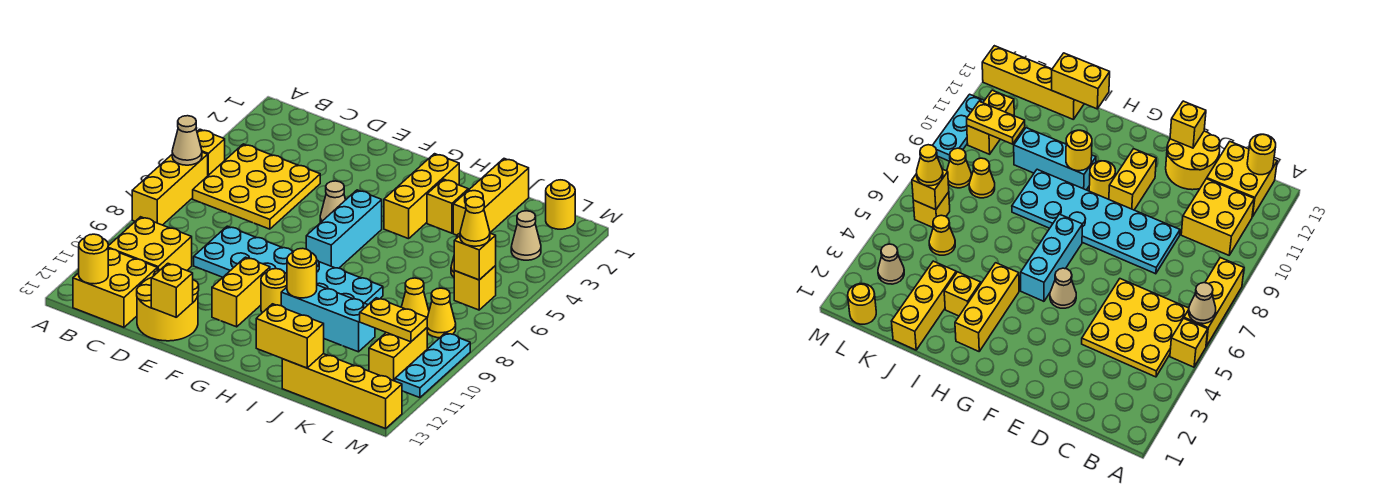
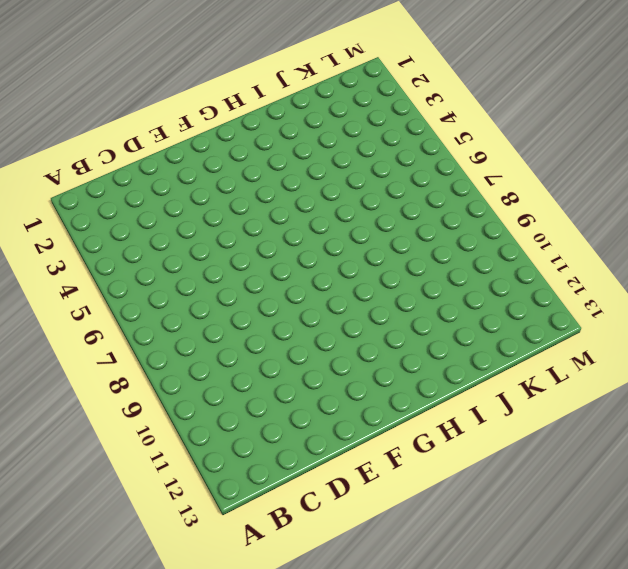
none -> yellow 1x1 brick [197,129,225,175]
none -> yellow 1x3 brick [132,152,208,225]
none -> yellow 3x3 plate [193,144,320,229]
none -> yellow 2x2 brick [108,217,192,271]

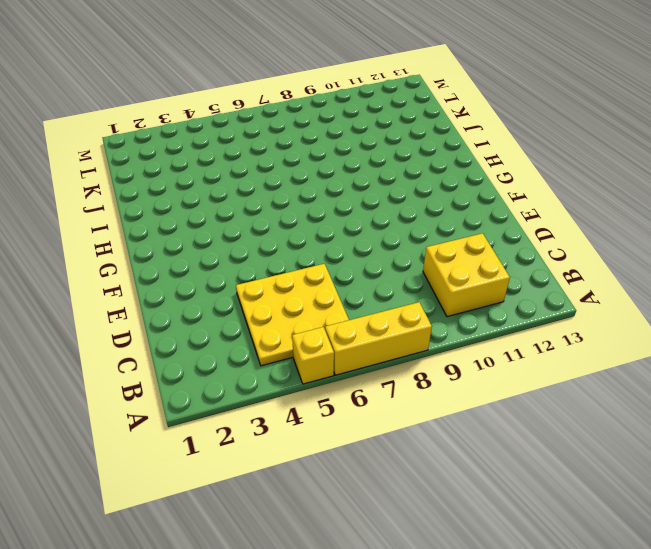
none -> yellow 2x2 brick [73,249,157,327]
none -> cyan 2x6 plate [194,226,383,305]
none -> yellow 2x2 round brick [137,270,199,341]
none -> tan 1x1 cone [320,181,346,223]

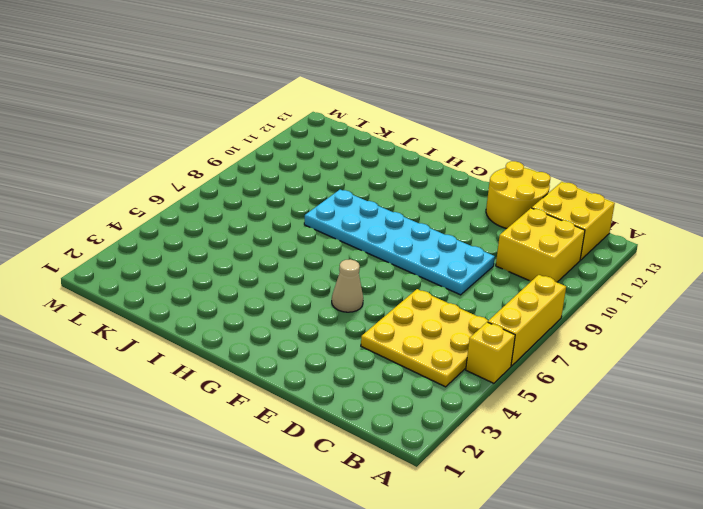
none -> yellow 1x2 brick [212,257,270,327]
none -> cyan 1x3 brick [306,190,382,268]
none -> yellow 1x1 round brick [261,269,287,313]
none -> yellow 1x3 brick [384,154,459,239]

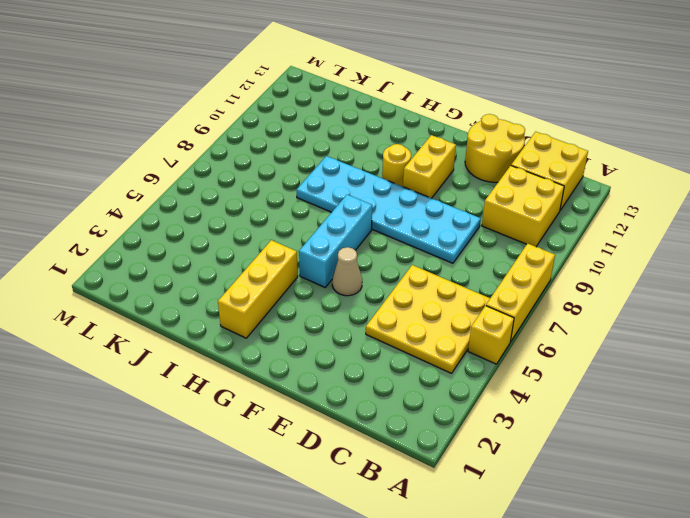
none -> cyan 1x3 brick [281,285,375,352]
none -> yellow 1x1 brick [427,179,468,233]
none -> yellow 1x3 brick [453,159,529,235]
none -> yellow 1x4 brick [282,354,402,429]

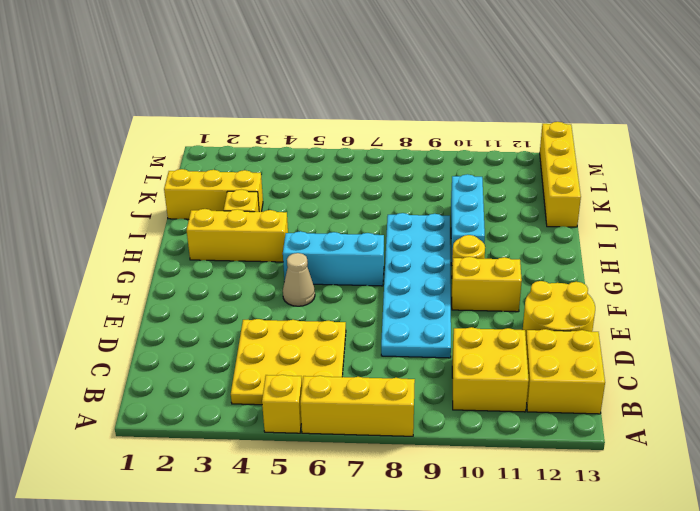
none -> yellow 1x1 cone [929,215,955,255]
none -> yellow 1x1 cone [402,278,429,317]
none -> yellow 1x1 round brick [546,180,575,229]
none -> tan 1x1 cone [511,211,541,260]

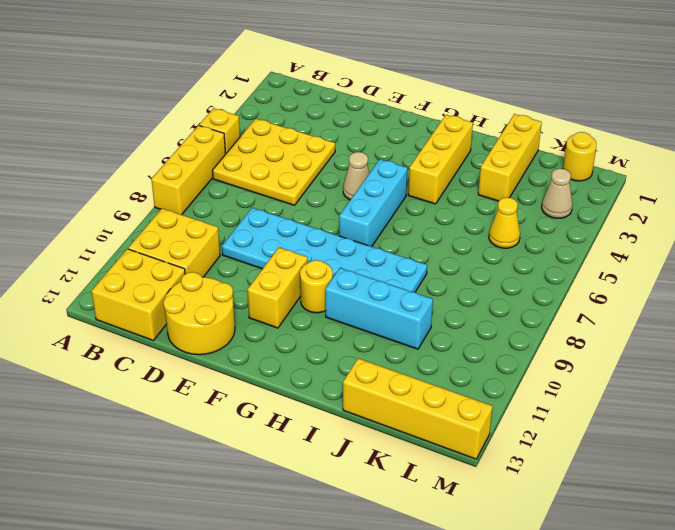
none -> yellow 1x1 brick [427,179,468,233]
none -> yellow 1x1 cone [402,278,429,317]
none -> yellow 1x1 brick [454,266,496,310]
none -> yellow 1x1 cone [427,288,456,338]

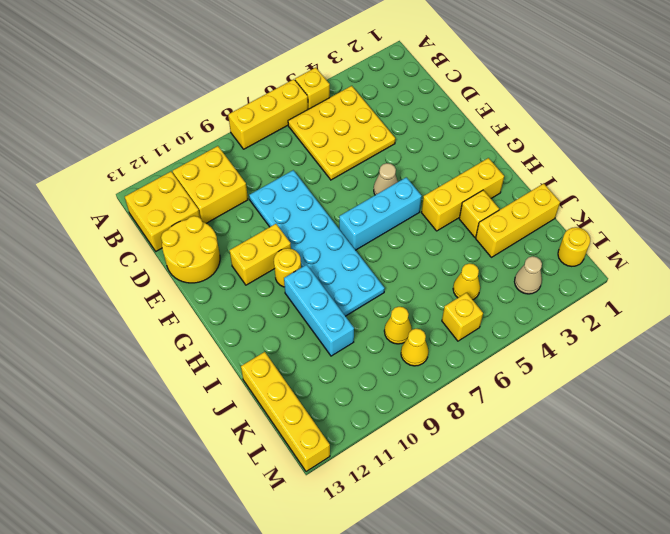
none -> yellow 1x2 brick [369,328,427,381]
none -> cyan 1x3 plate [395,333,470,398]
none -> tan 1x1 cone [172,116,202,165]
none -> yellow 1x1 round brick [79,234,108,284]

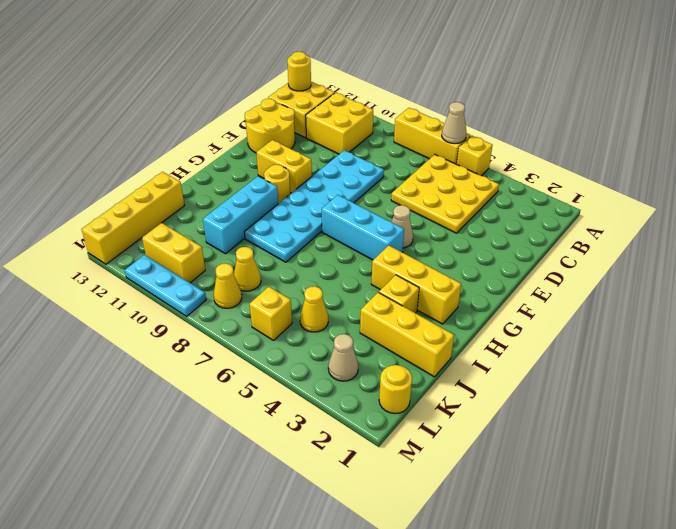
none -> yellow 1x1 brick [151,264,193,317]
none -> yellow 1x1 round brick [287,248,317,298]
none -> yellow 1x2 brick [256,304,324,368]
none -> yellow 1x2 plate [360,298,427,342]

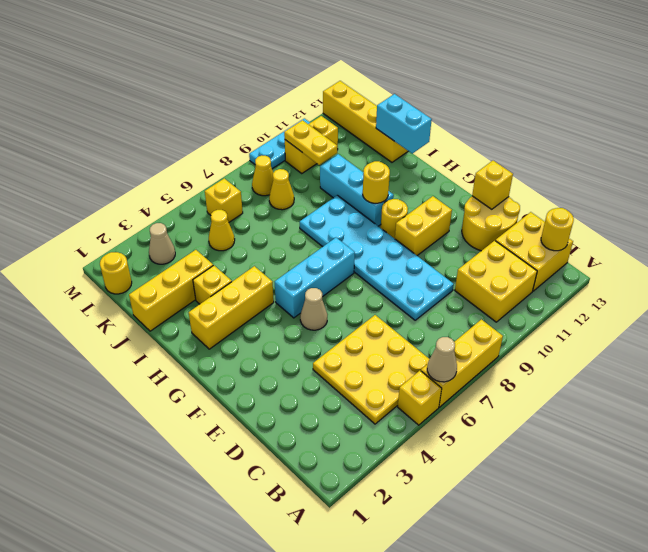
cyan 1x2 brick [376,94,432,153] -> yellow 1x2 brick [256,304,324,368]
none -> yellow 1x1 brick [454,233,496,280]
none -> yellow 1x1 cone [460,197,490,246]

